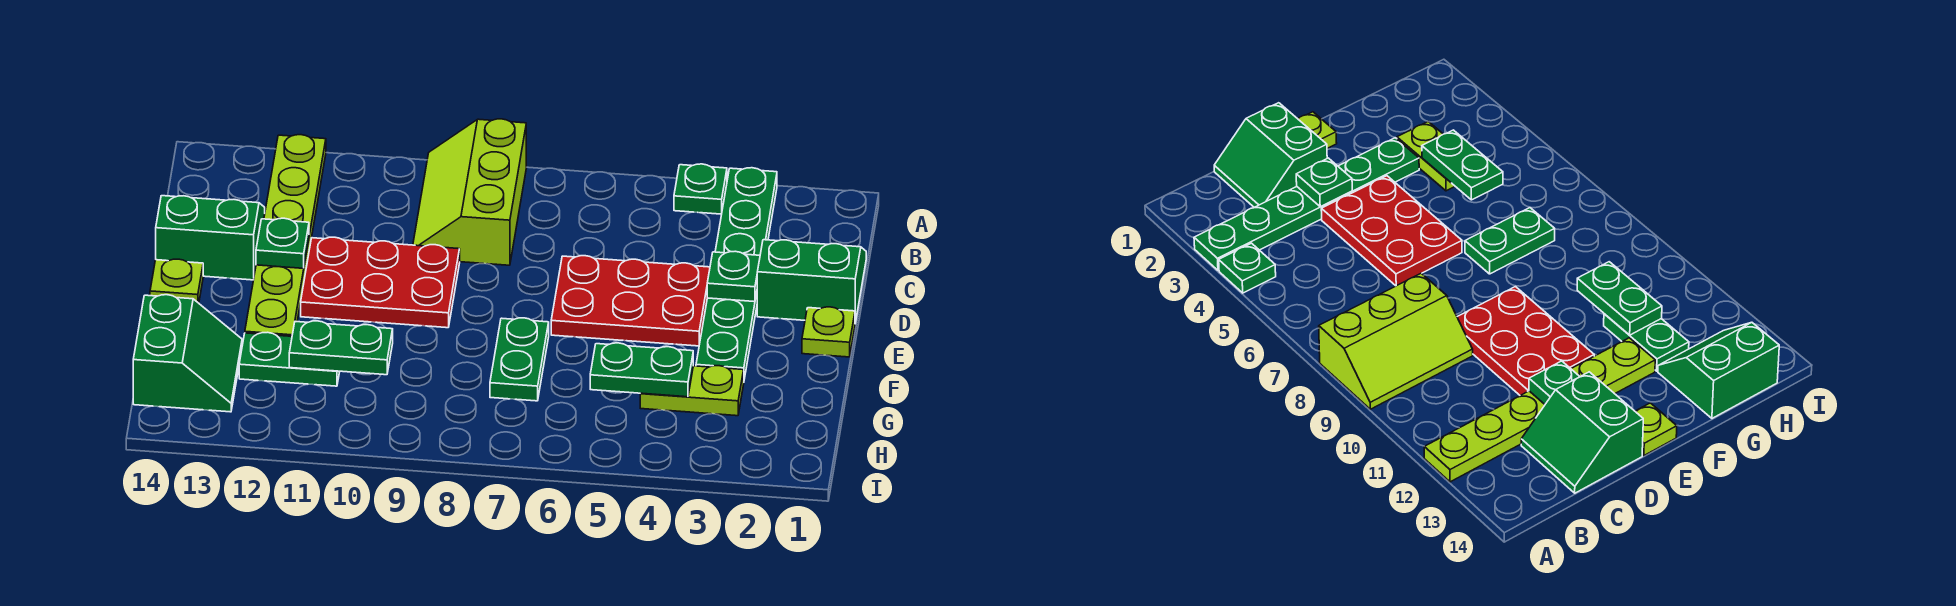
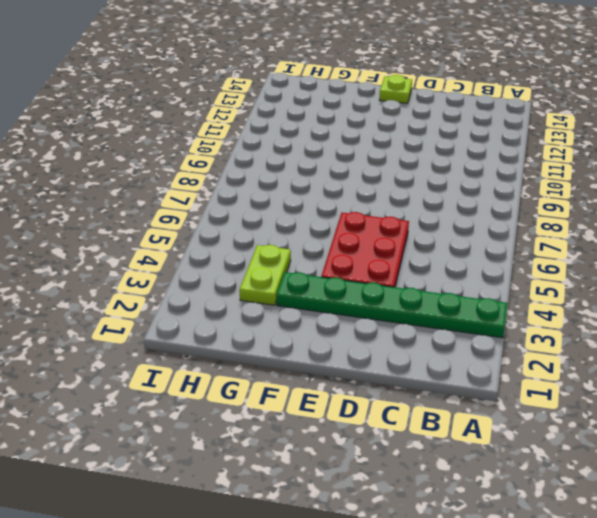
none -> green 1x1 plate [674,164,727,214]
none -> lime 2x3 slope [413,119,526,265]
none -> lime 1x6 plate [245,135,326,336]

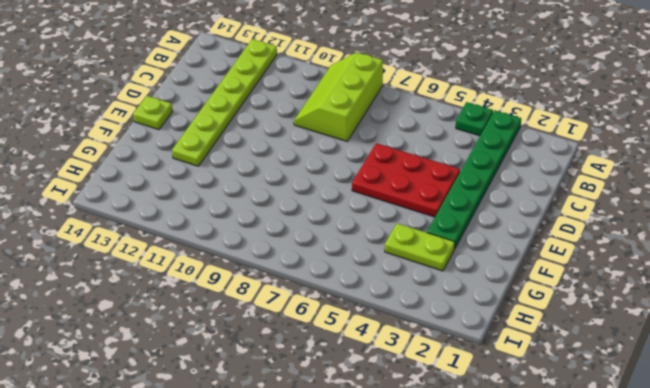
none -> green 2x2 slope [757,240,866,323]
none -> green 2x2 slope [156,196,265,280]
none -> red 2x3 plate [301,237,460,328]

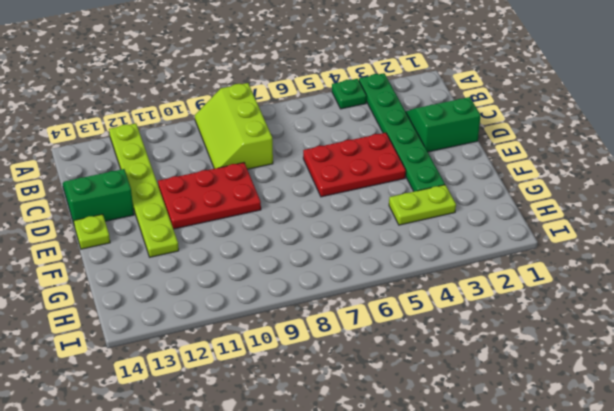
none -> lime 1x1 plate [802,307,855,357]
none -> green 1x2 plate [490,318,549,401]
none -> green 1x2 plate [239,332,340,386]

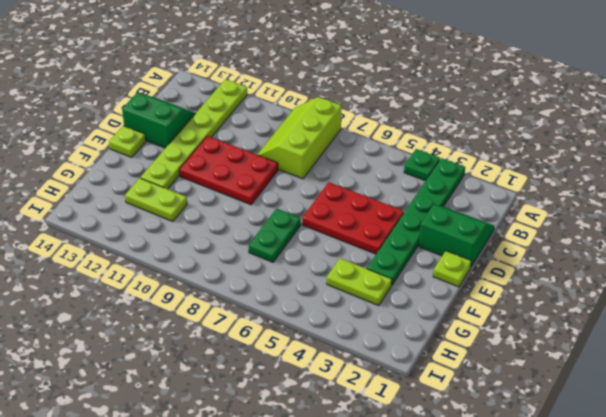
lime 1x2 plate [125,178,187,222] -> green 1x2 plate [239,332,340,386]
none -> green 2x2 slope [133,295,242,412]
none -> green 1x1 plate [707,251,760,302]
none -> green 1x1 plate [256,218,309,268]

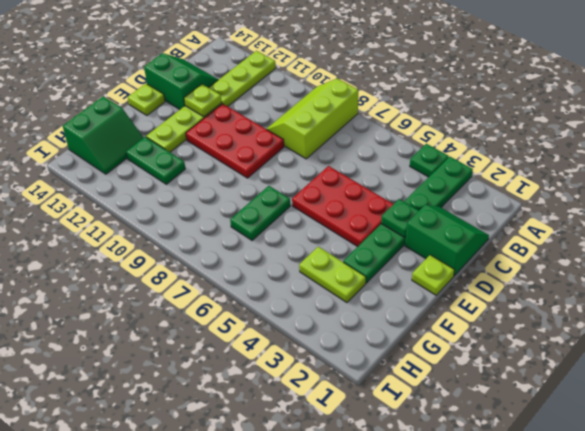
lime 1x1 plate [184,84,222,117] -> green 1x1 plate [256,218,309,268]
none -> green 1x2 plate [590,343,693,397]
none -> green 1x2 plate [289,321,393,375]

